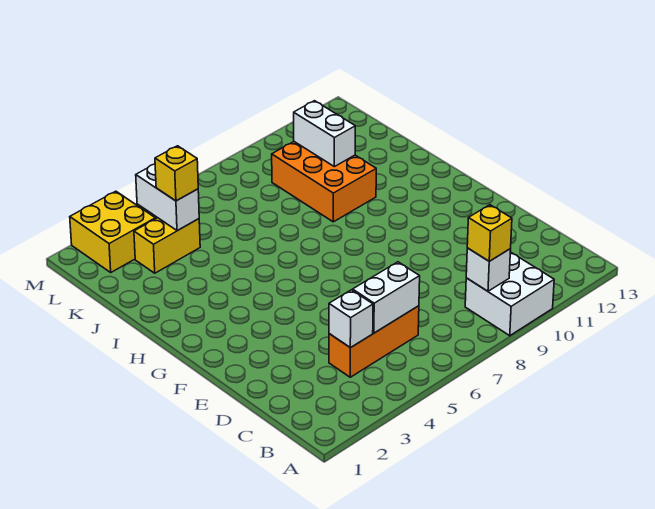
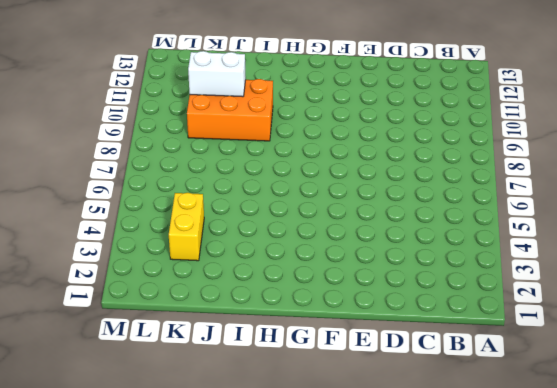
none -> white 2x2 brick [465,252,554,336]
none -> orange 1x3 brick [329,306,419,377]
none -> yellow 2x2 brick [70,191,155,272]

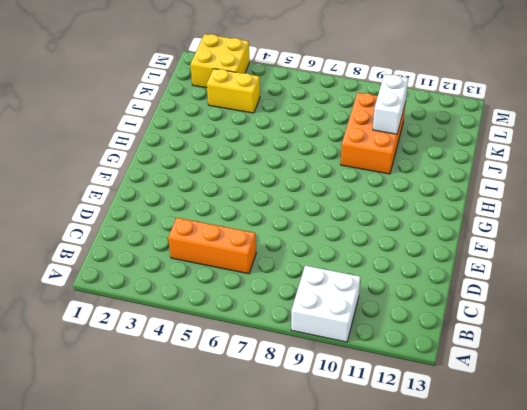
none -> white 1x1 brick [466,248,511,291]
none -> white 1x1 brick [329,290,373,348]
none -> white 1x2 brick [353,262,420,333]

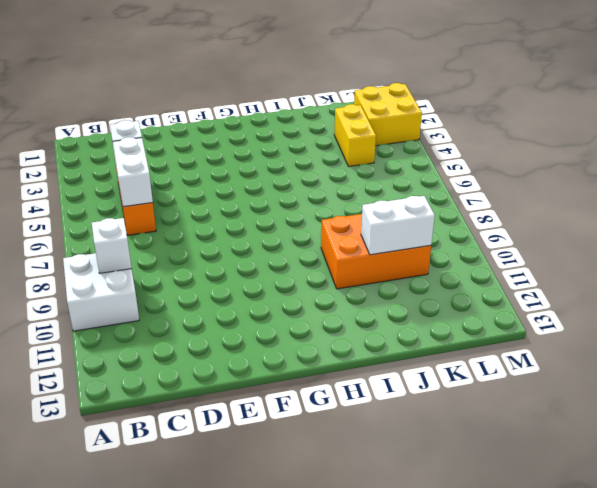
none -> white 1x2 brick [136,164,199,231]
none -> yellow 1x1 brick [467,205,512,261]
none -> yellow 1x1 brick [155,146,198,201]

